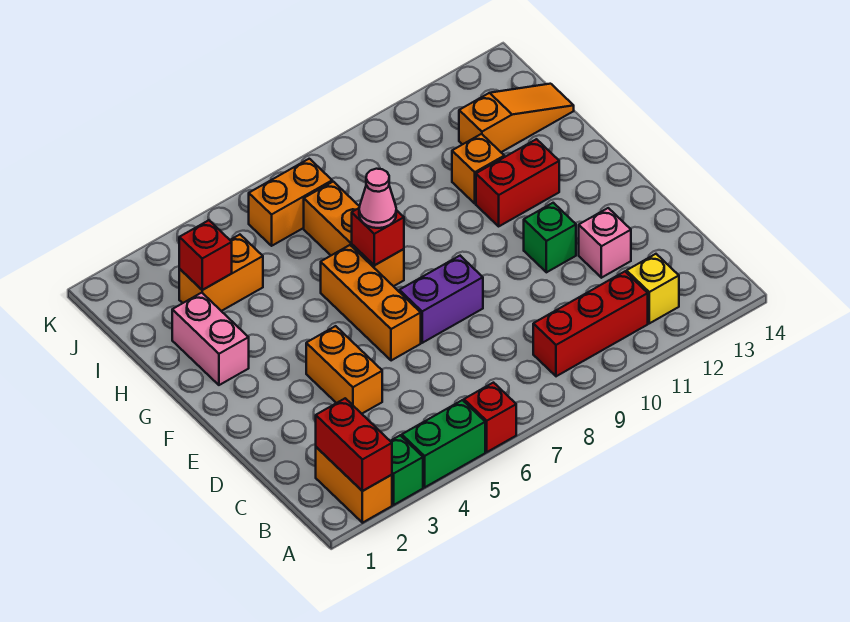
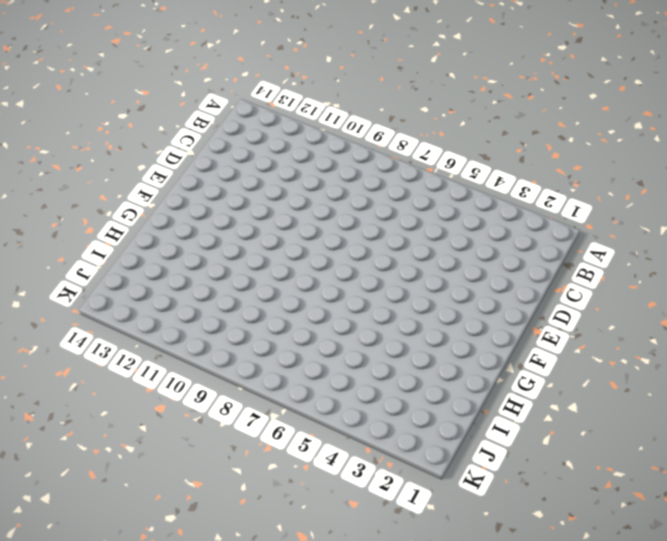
none -> orange 1x2 brick [316,447,392,523]
none -> green 1x1 brick [391,435,423,505]
none -> green 1x2 brick [402,400,485,487]

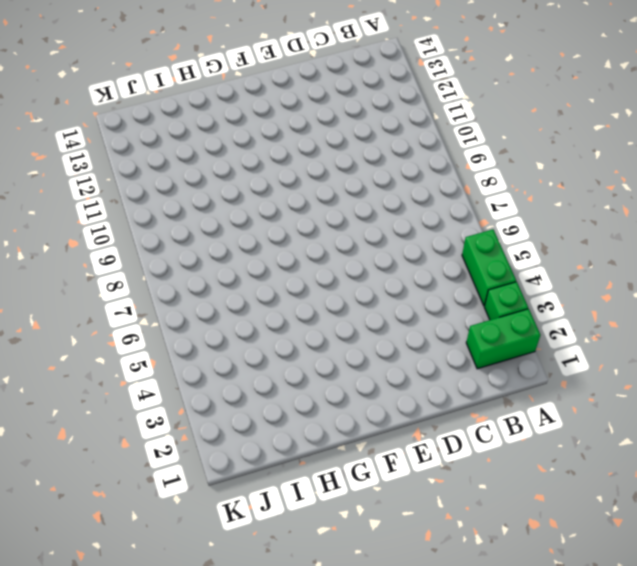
green 1x2 brick [466,309,540,369] -> orange 1x2 brick [316,447,392,523]
none -> red 1x1 brick [464,383,516,452]
none -> red 1x3 brick [533,272,648,376]
none -> yellow 1x1 brick [627,254,679,323]

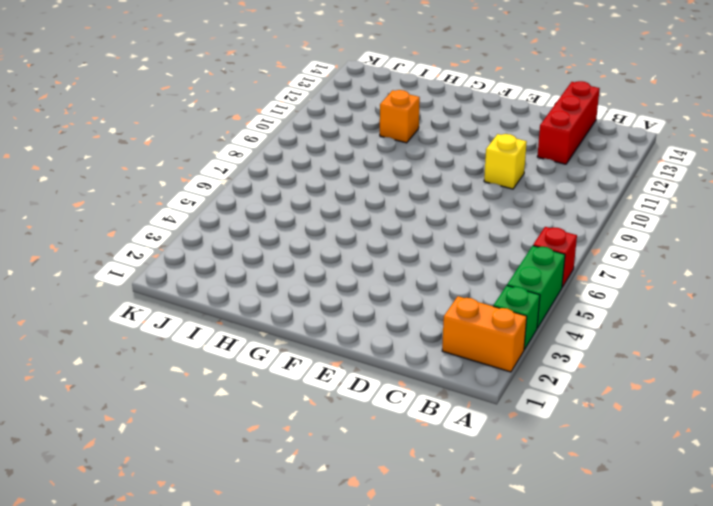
red 1x3 brick [537,81,600,164] -> red 1x3 brick moved to [533,272,648,376]
yellow 1x1 brick [484,134,527,189] -> yellow 1x1 brick moved to [627,254,679,323]
none -> orange 1x2 brick [306,326,382,414]
none -> pink 1x1 brick [579,208,631,278]
none -> orange 1x3 brick [321,245,421,361]

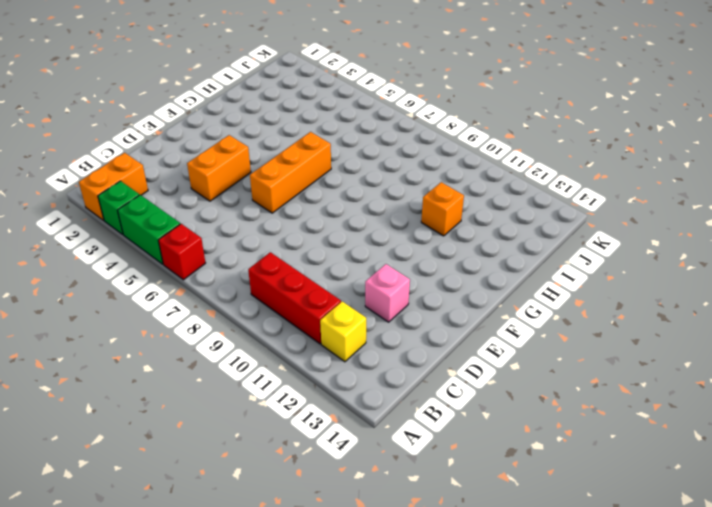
none -> purple 1x2 brick [399,256,483,343]
none -> green 1x1 brick [524,203,576,272]
none -> pink 1x2 brick [172,293,249,385]

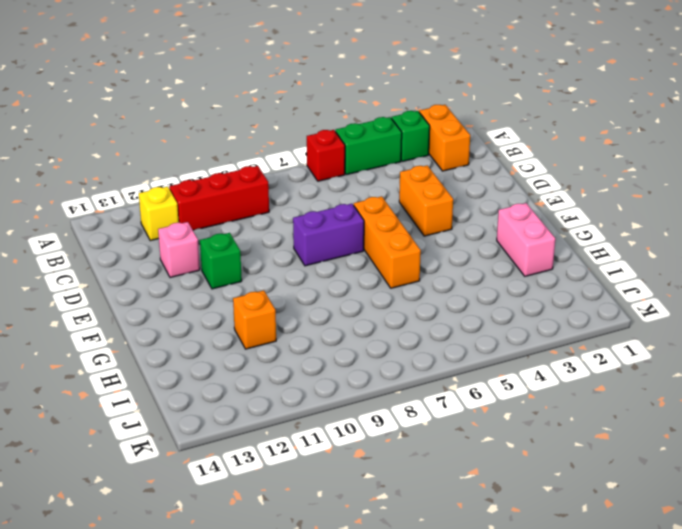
none -> orange 1x3 brick [304,182,404,286]
none -> red 1x2 brick [476,139,559,226]
none -> orange 1x2 brick [179,235,263,311]

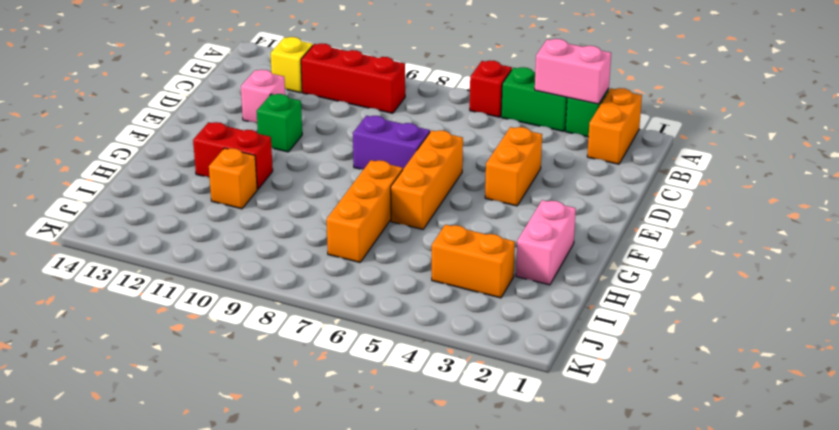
pink 1x2 brick [535,39,611,104] -> none
none -> orange 1x3 slope [459,84,574,152]
none -> orange 1x2 brick [249,159,332,246]
none -> red 1x2 brick [316,398,392,491]

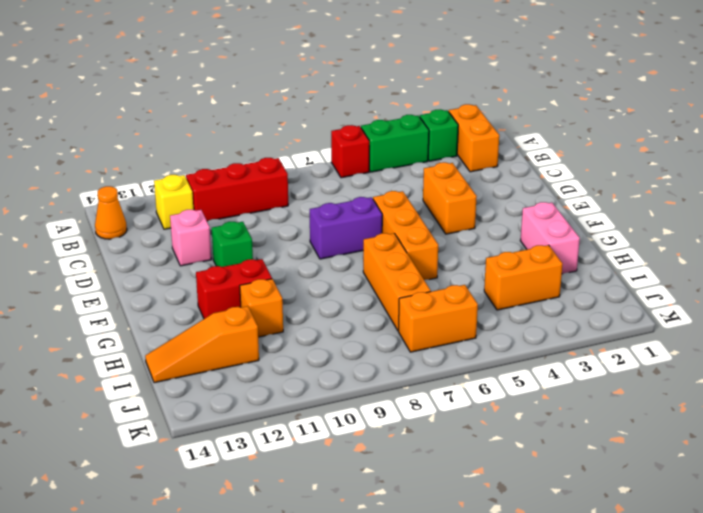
orange 1x1 cone [95,186,127,239] -> none
none -> red 1x2 brick [316,398,392,491]
none -> red 1x1 brick [352,208,404,265]
none -> red 1x1 brick [179,220,232,290]

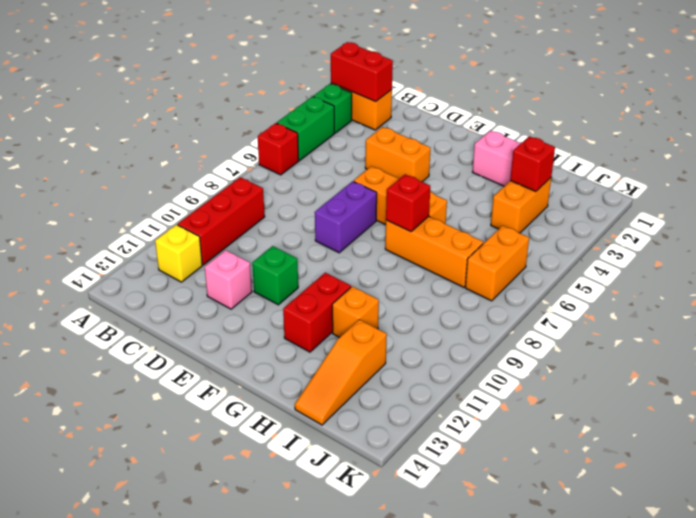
none -> pink 1x1 cone [359,169,396,228]

